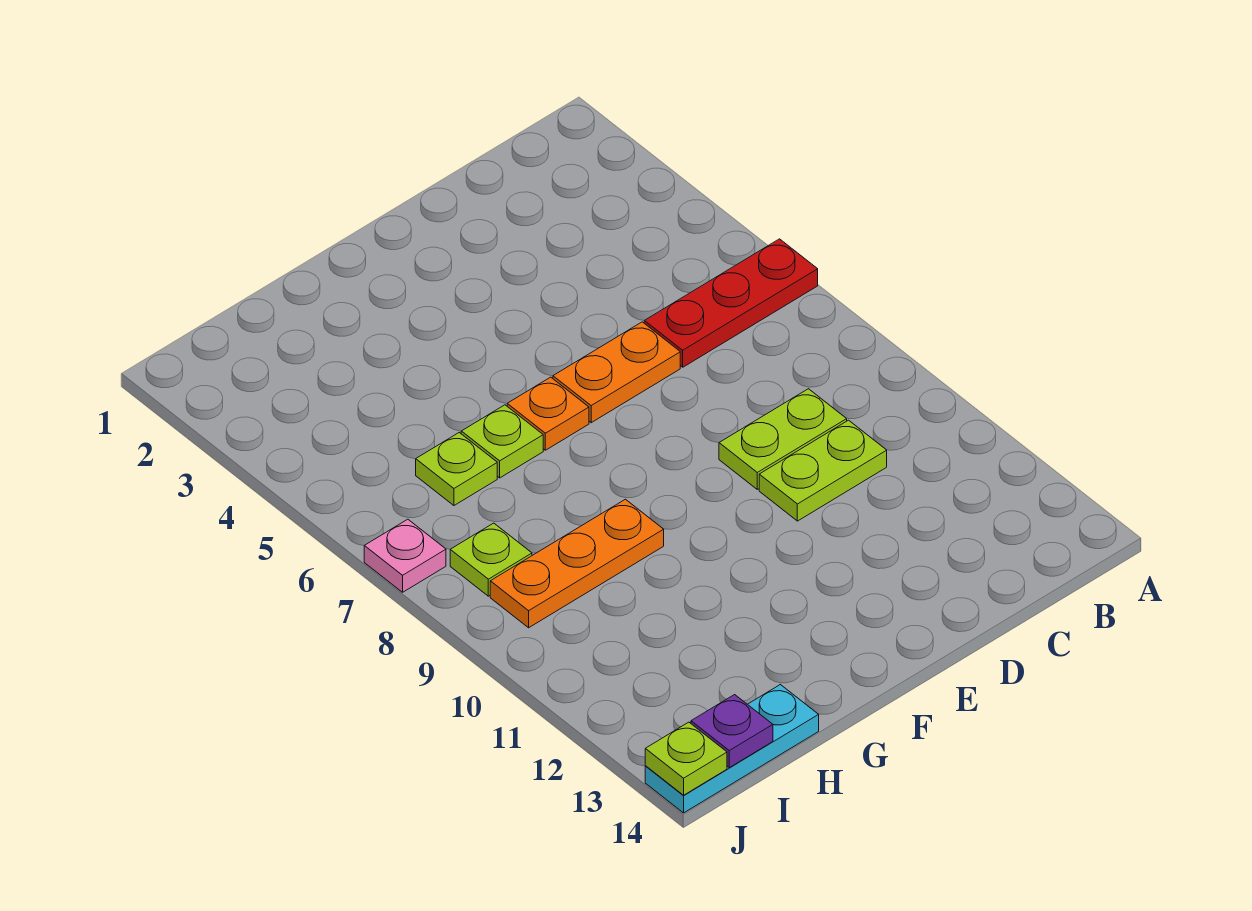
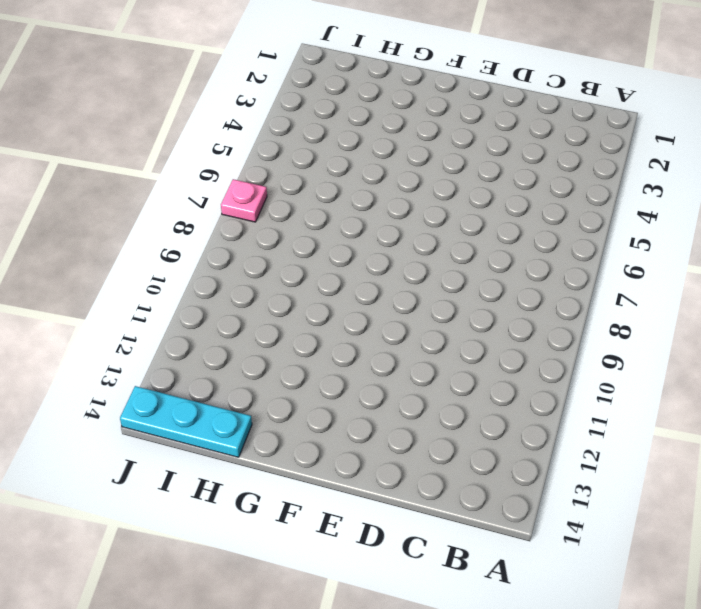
none -> red 1x3 plate [644,239,818,367]
none -> lime 1x2 plate [719,389,847,489]
none -> lime 1x2 plate [759,420,887,521]

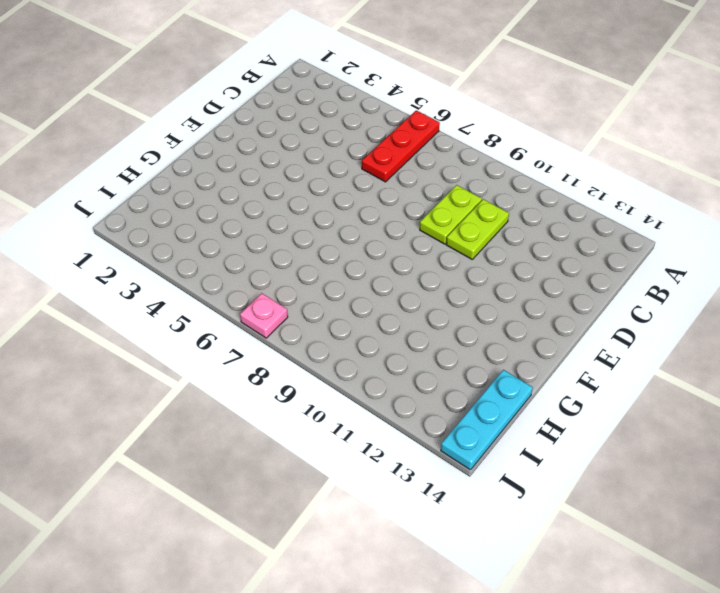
none -> orange 1x2 plate [553,322,680,423]
none -> orange 1x1 plate [507,377,589,450]
none -> lime 1x1 plate [461,405,543,478]

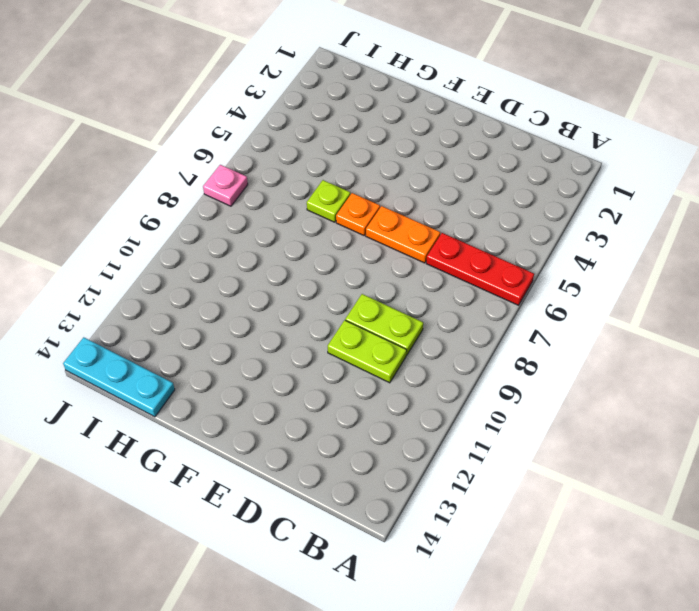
none -> orange 1x3 plate [490,499,664,628]
none -> lime 1x1 plate [416,433,497,505]
none -> lime 1x1 plate [450,523,532,596]

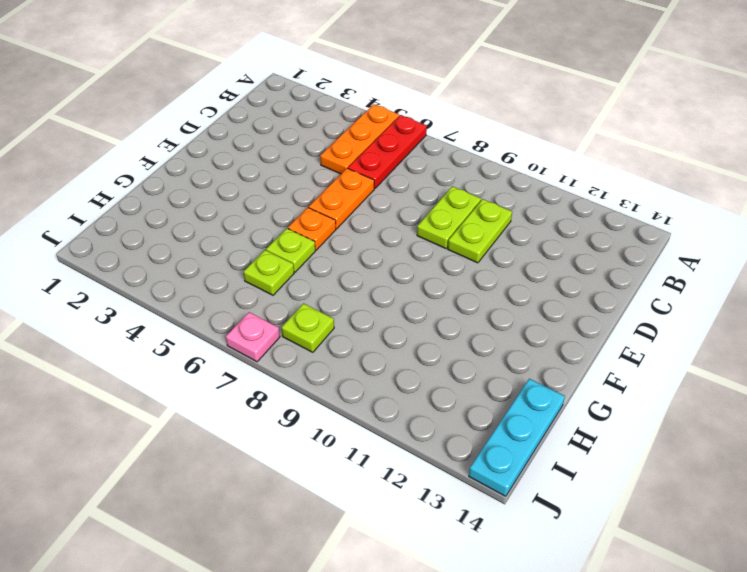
orange 1x3 plate [320,104,399,174] -> orange 1x3 plate moved to [490,499,664,628]
none -> purple 1x1 plate [691,695,773,768]
none -> lime 1x1 plate [645,722,727,795]

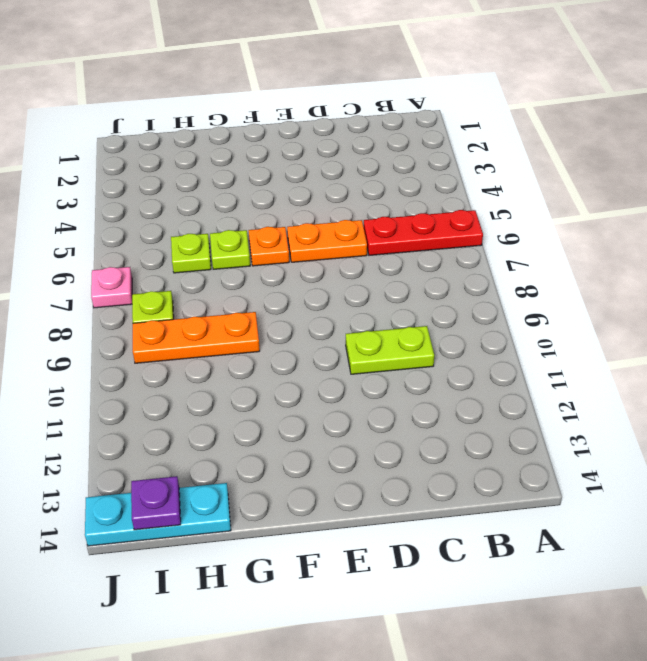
none -> lime 1x2 plate [719,389,847,489]
none -> lime 1x1 plate [645,722,727,795]

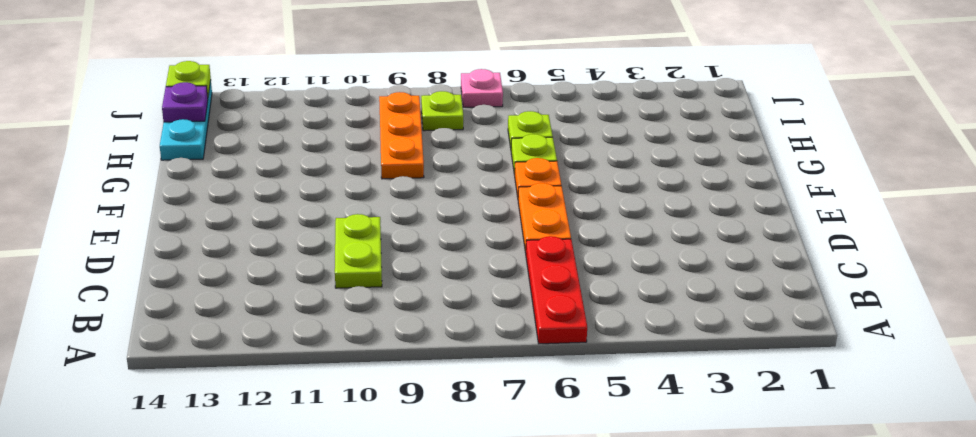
none -> lime 1x2 plate [719,389,847,489]

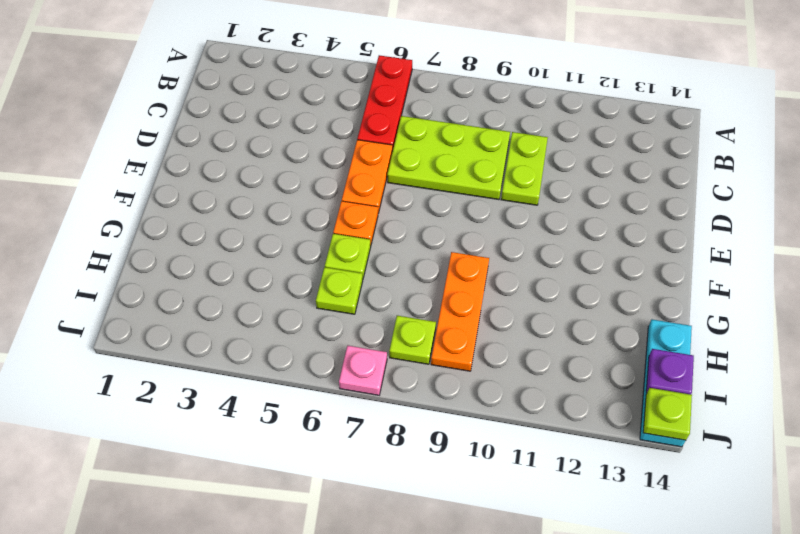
lime 2x3 plate [387,116,510,200] -> lime 1x2 plate [719,389,847,489]

